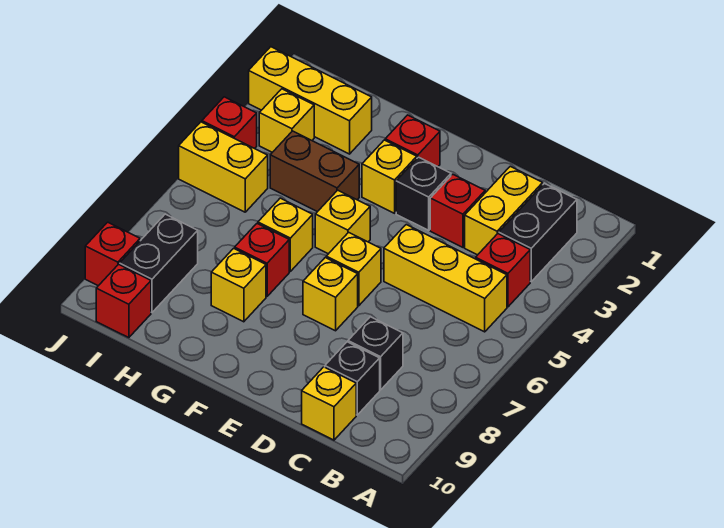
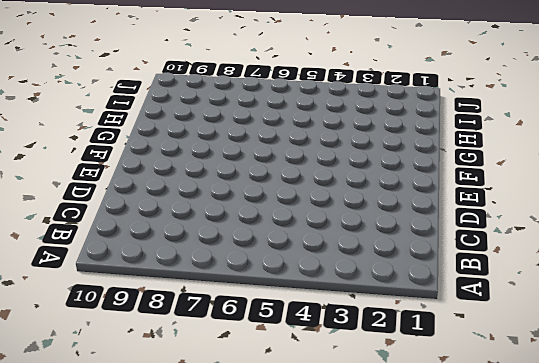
none -> black 1x2 brick [499,183,577,281]
none -> red 1x1 brick [476,234,530,307]
none -> yellow 1x3 brick [384,225,507,332]

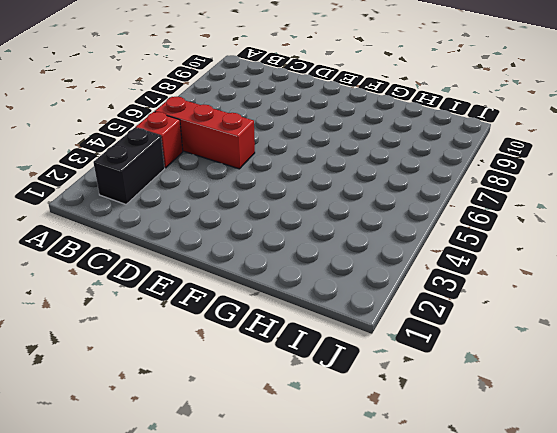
red 1x3 brick [155,97,255,169] -> yellow 1x3 brick [384,225,507,332]
none -> yellow 1x2 brick [465,166,543,255]
none -> black 1x1 brick [348,317,403,390]
none -> black 1x1 brick [325,342,380,415]

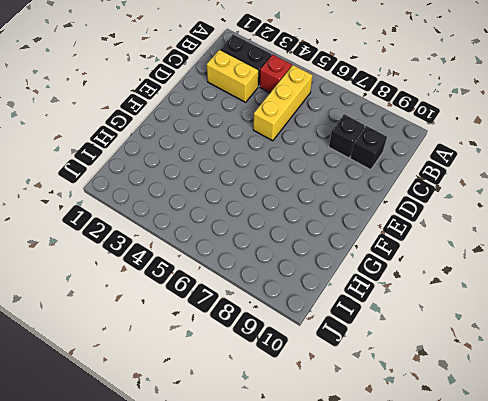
none -> yellow 1x1 brick [302,367,356,440]
none -> red 1x1 brick [430,174,485,247]
none -> black 1x1 brick [396,157,451,230]

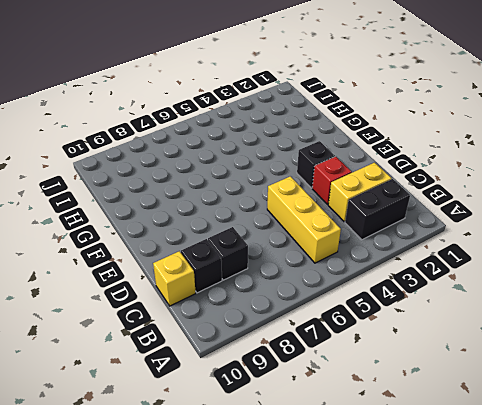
none -> red 1x1 brick [476,234,530,307]
none -> yellow 1x1 brick [326,232,381,306]
none -> yellow 1x1 brick [303,258,358,331]

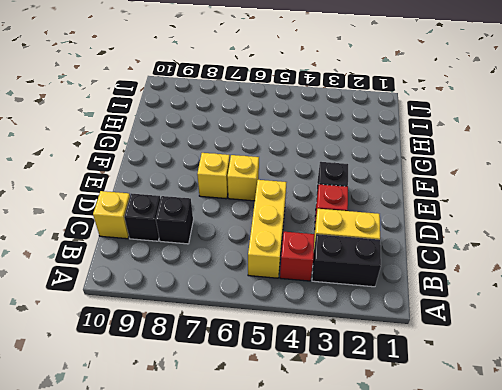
none -> red 1x1 brick [385,115,440,167]
none -> yellow 1x1 brick [362,140,417,213]
none -> yellow 1x1 brick [315,190,370,254]

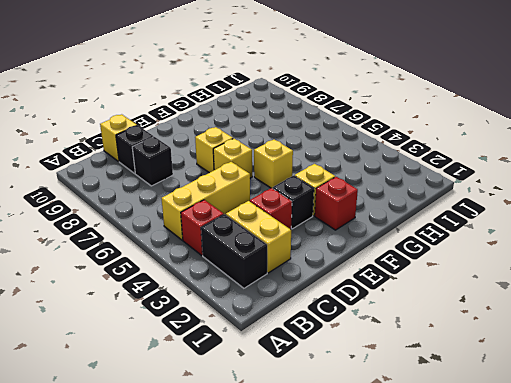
none -> brown 1x2 brick [270,131,359,212]
none -> yellow 1x1 brick [258,198,313,271]
none -> red 1x1 brick [235,224,289,296]

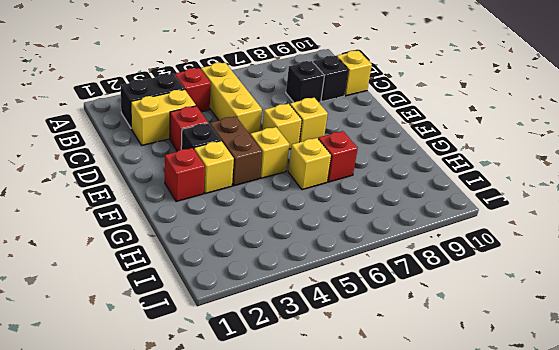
brown 1x2 brick [210,116,262,186] -> brown 1x2 brick moved to [270,131,359,212]
none -> yellow 1x1 brick [211,248,266,322]
none -> yellow 1x3 brick [249,47,372,154]
none -> yellow 1x1 brick [259,89,314,152]

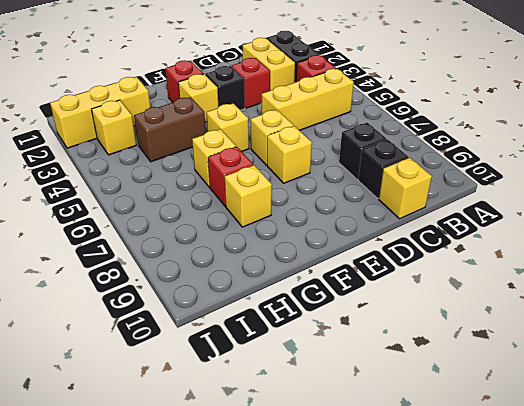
none -> yellow 1x2 brick [179,122,268,212]
none -> black 1x2 brick [120,214,198,312]
none -> red 1x1 brick [96,264,151,338]

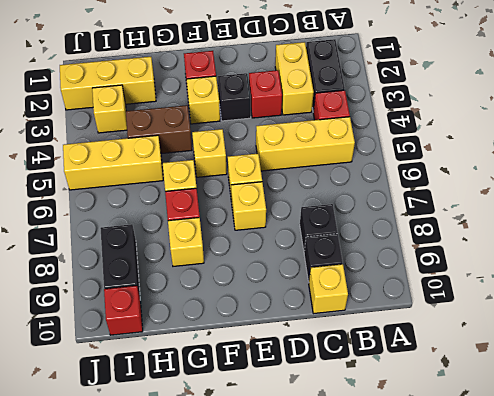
yellow 1x3 brick [63,135,163,190] -> yellow 1x2 brick [179,122,268,212]
none -> red 1x1 brick [202,97,257,149]
none -> red 1x1 brick [85,222,140,286]

